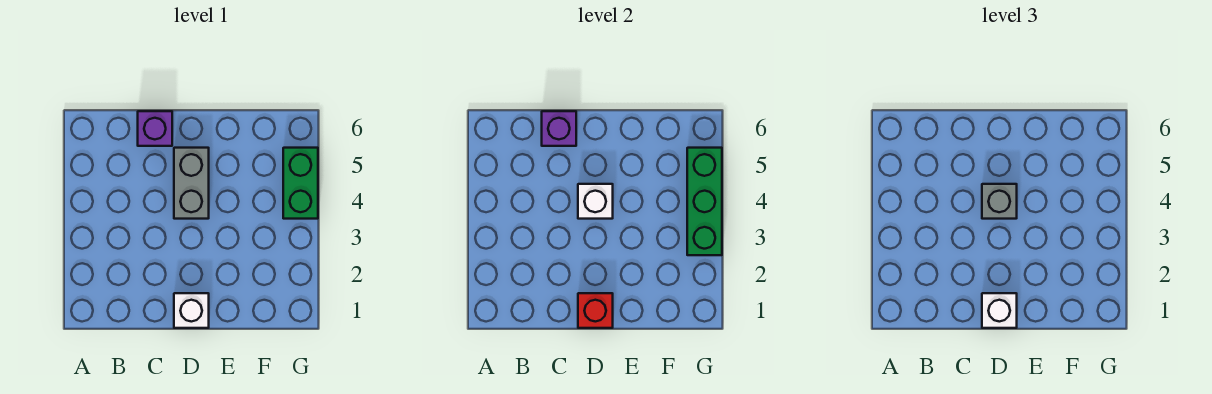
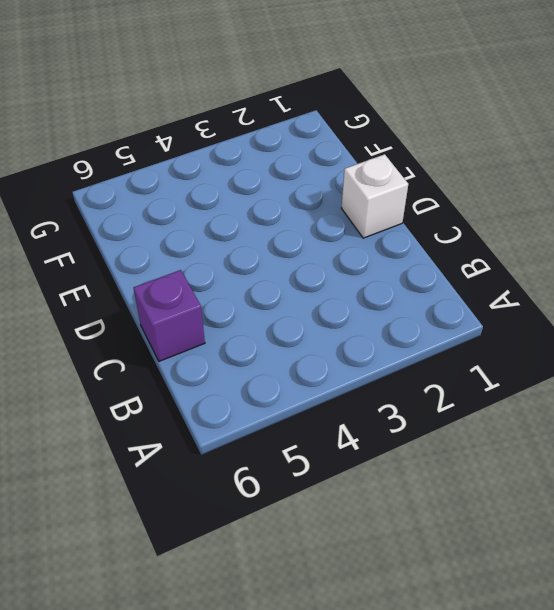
none -> grey 1x2 brick [174,148,209,219]
none -> green 1x2 brick [283,148,318,219]

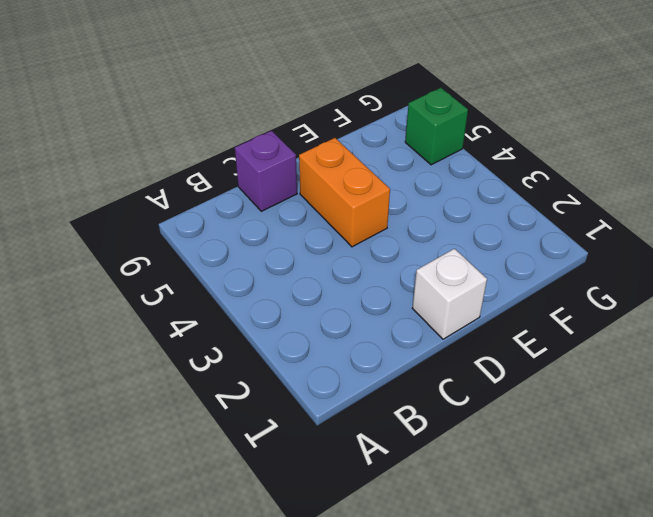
orange 1x2 brick [299,138,390,247] -> grey 1x2 brick [174,148,209,219]
green 1x1 brick [405,88,468,165] -> green 1x2 brick [283,148,318,219]
none -> purple 1x1 brick [542,111,576,146]
none -> red 1x1 brick [578,293,613,328]

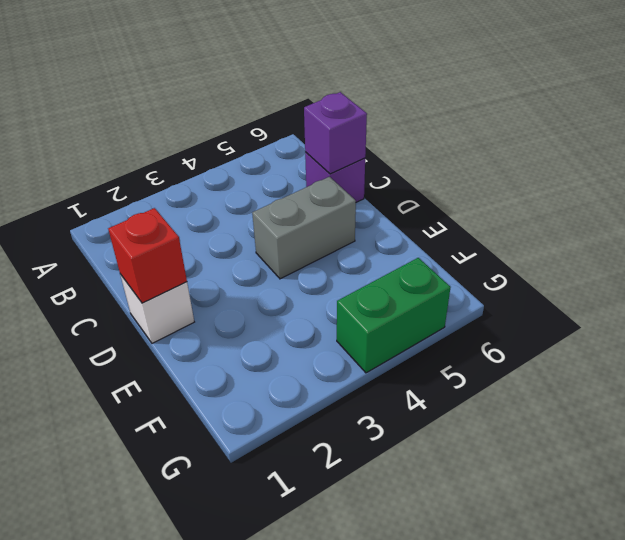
none -> white 1x1 brick [578,184,613,219]
none -> green 1x3 brick [687,148,722,255]

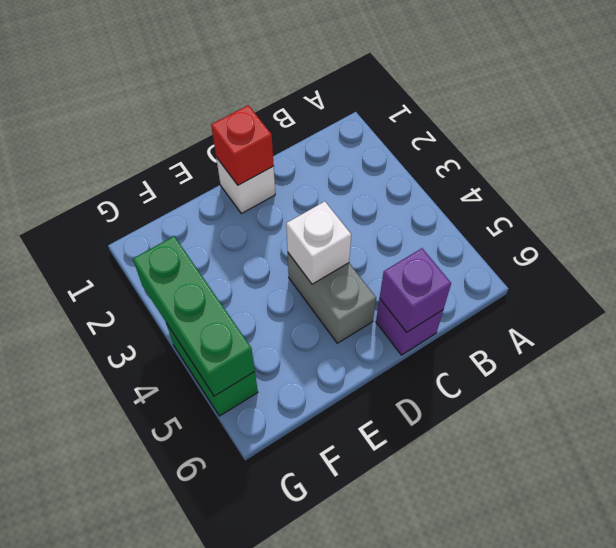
none -> white 1x1 brick [982,293,1017,328]
none -> grey 1x1 brick [982,184,1017,219]

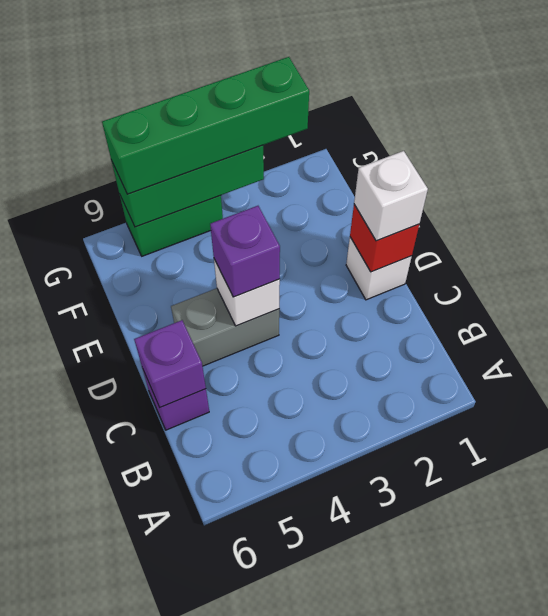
purple 1x1 brick [210,206,280,297] -> grey 1x1 brick [982,184,1017,219]
green 1x4 brick [102,57,309,194] -> none

